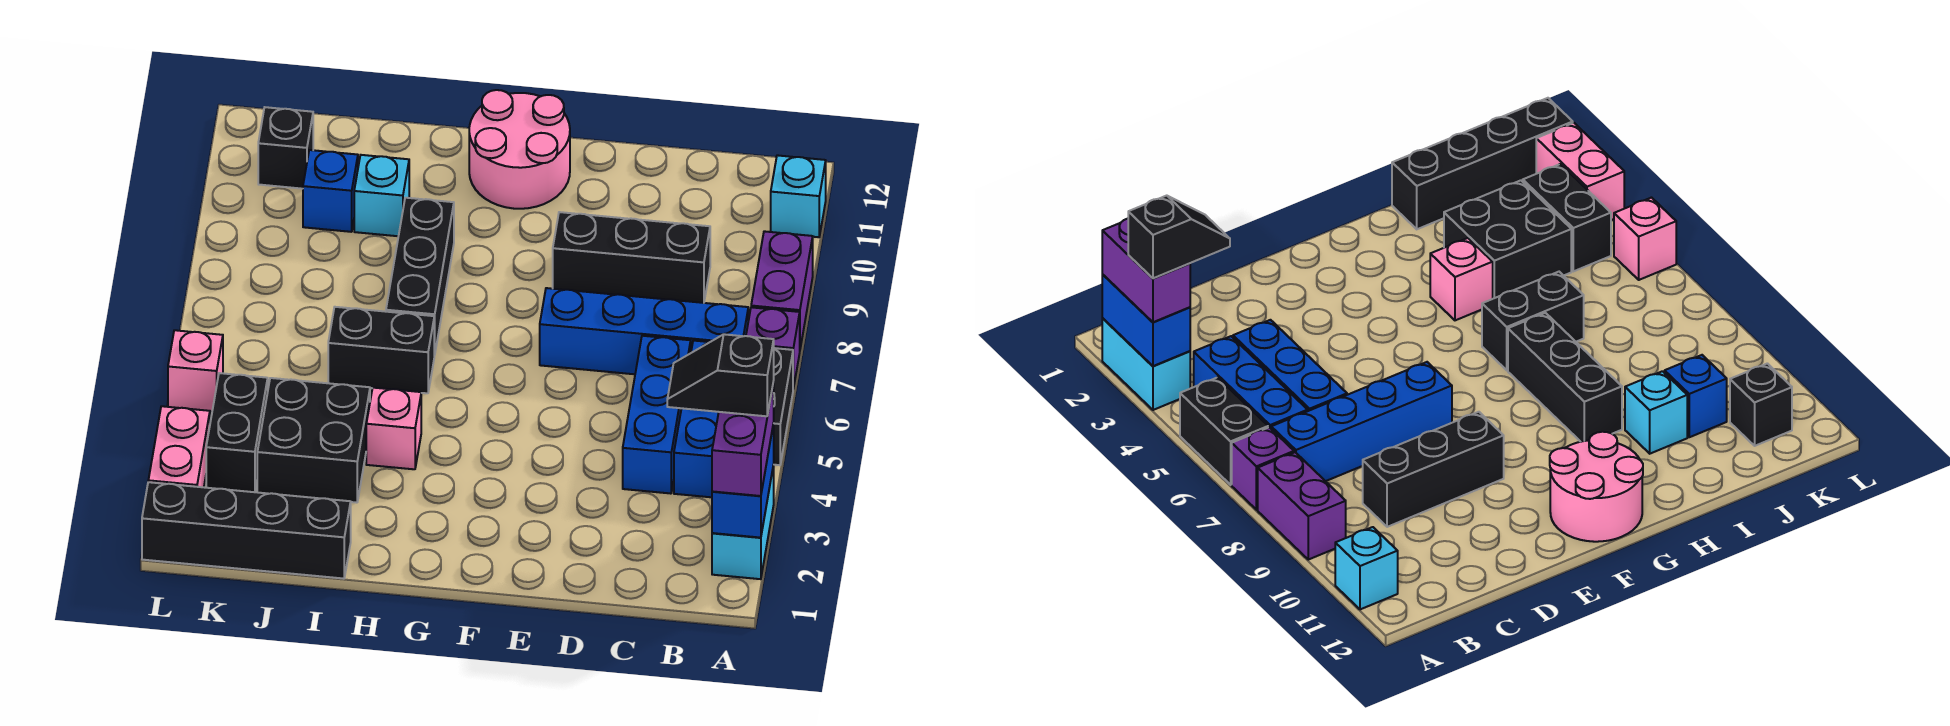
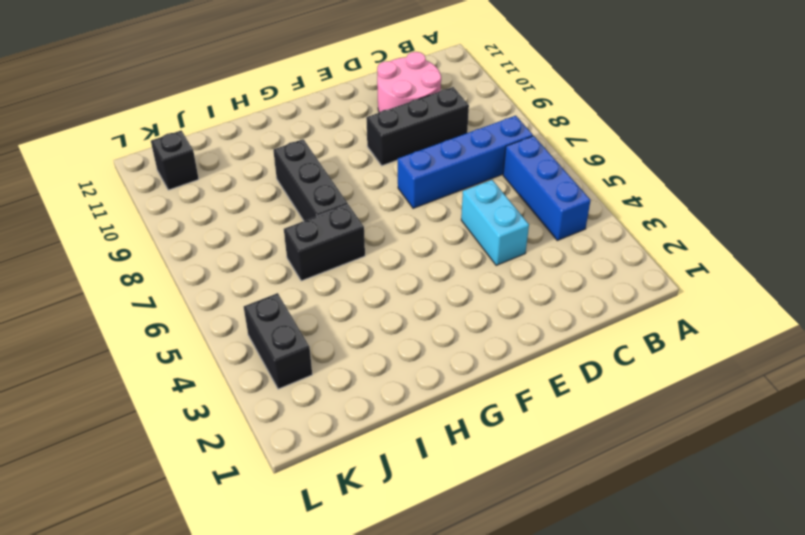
pink 2x2 round brick [377,52,441,112] -> pink 2x2 round brick moved to [469,90,570,209]
cyan 1x2 brick [461,180,529,265] -> cyan 1x2 brick moved to [712,465,774,579]
none -> black 1x2 brick [773,348,793,465]
none -> purple 1x1 brick [746,307,800,389]
none -> purple 1x2 brick [751,231,813,348]

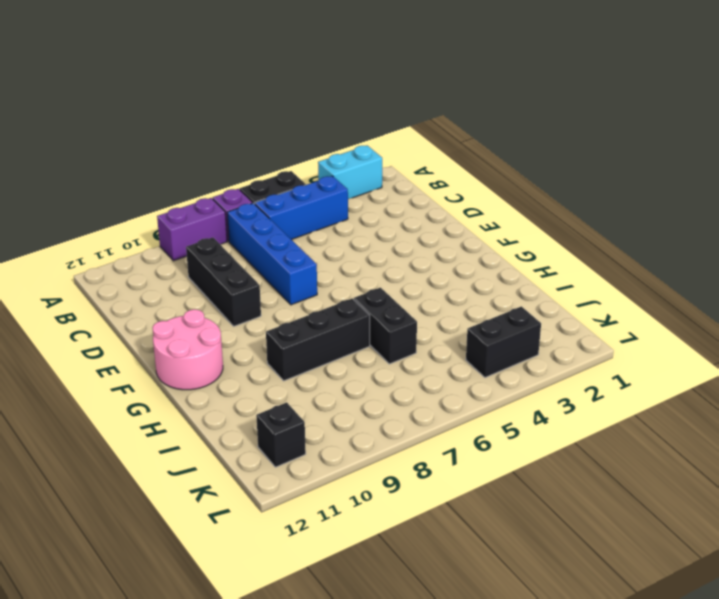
none -> cyan 1x1 brick [771,155,826,237]
none -> blue 1x3 brick [623,336,691,494]
none -> pink 1x1 brick [366,388,421,469]

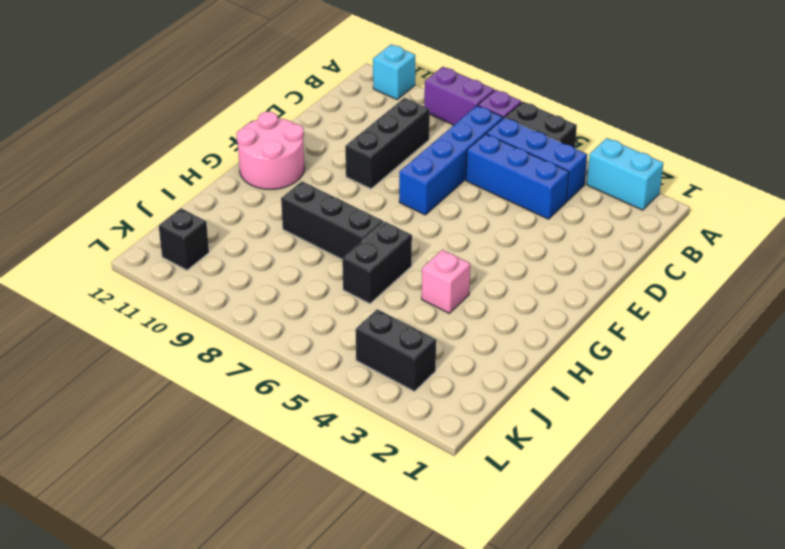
none -> black 1x4 brick [142,482,351,579]
none -> black 2x2 brick [257,378,370,503]
none -> cyan 1x1 brick [354,155,409,236]

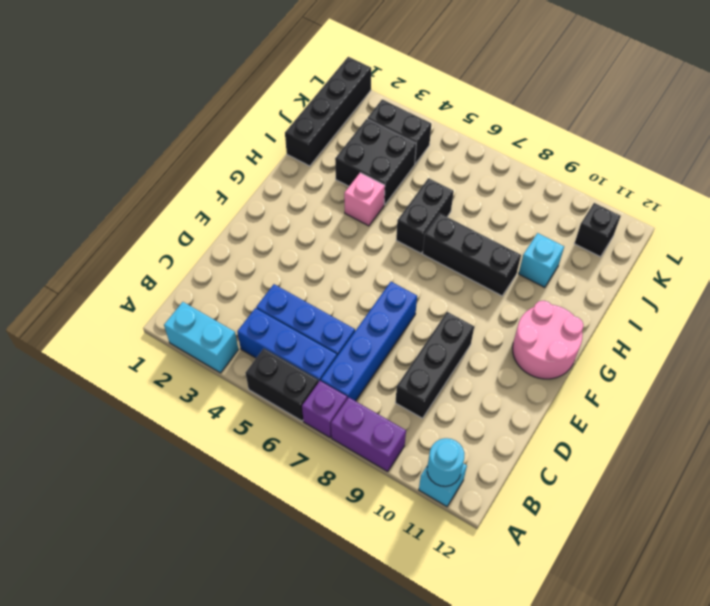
cyan 1x1 round brick [427,438,465,486] -> none
none -> blue 1x1 brick [303,150,358,232]
none -> pink 1x2 brick [148,406,210,487]
none -> pink 1x1 brick [168,330,223,412]

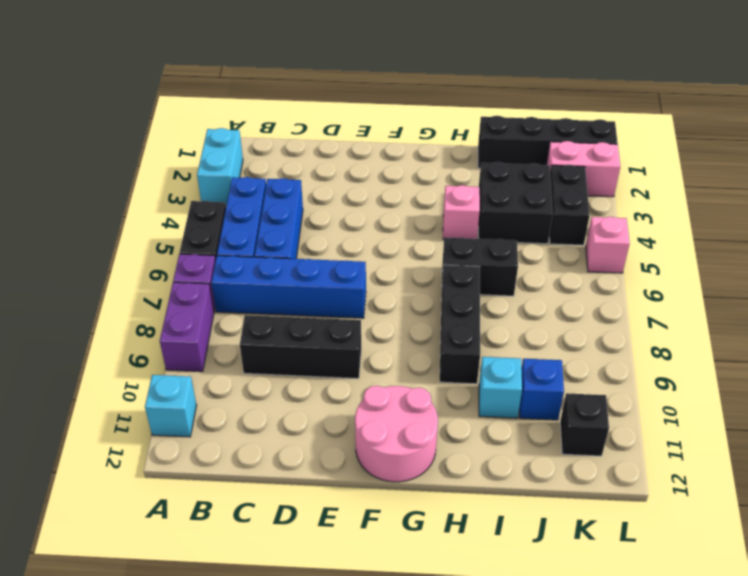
pink 1x2 brick [547,141,620,197] -> pink 1x2 brick turned to [148,406,210,487]
none -> blue 1x2 brick [712,423,774,538]
none -> purple 1x2 brick [712,382,774,496]
none -> black 1x2 slope [667,334,774,416]

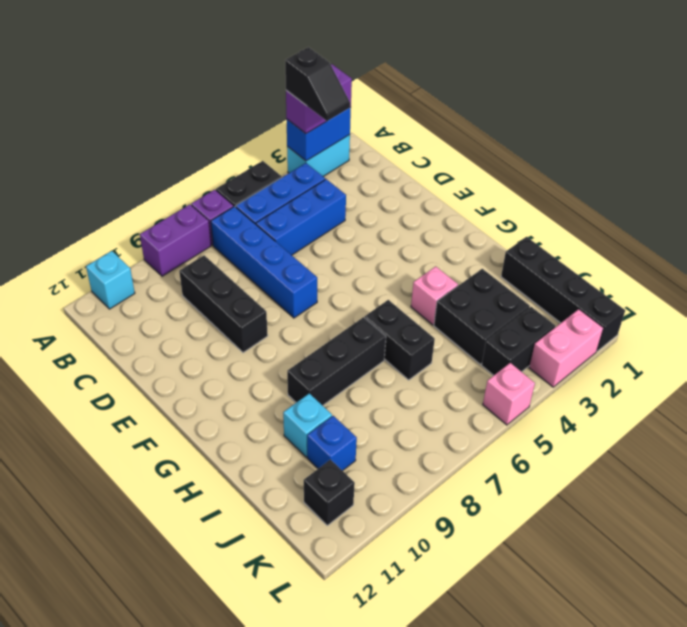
none -> pink 2x2 round brick [469,90,570,209]

